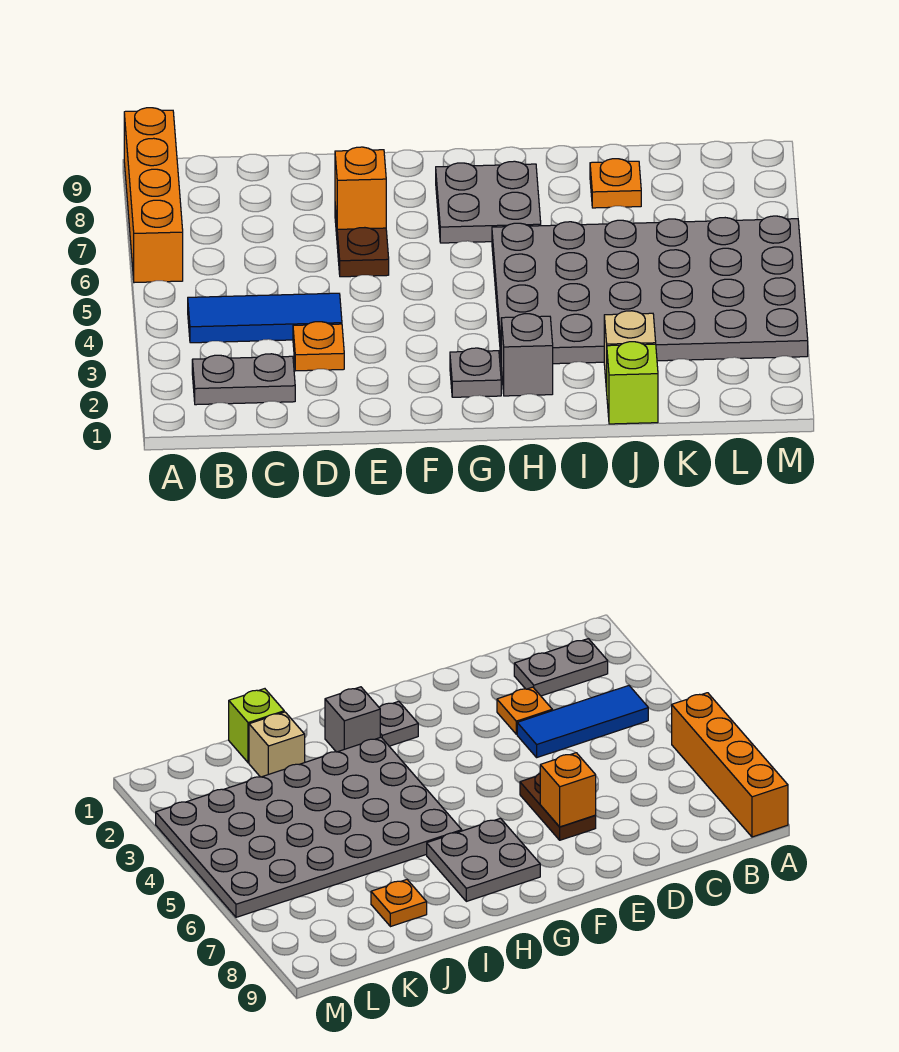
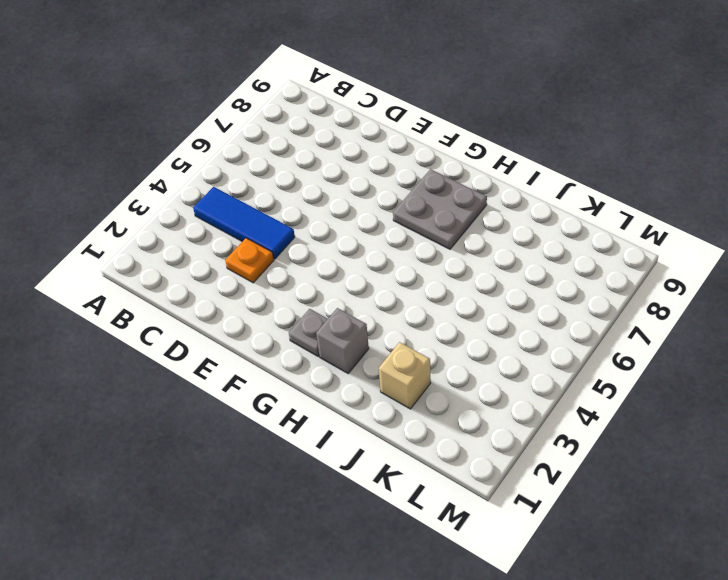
none -> orange 1x4 brick [124,108,183,283]
none -> grey 1x2 plate [192,354,295,405]
none -> brown 1x2 plate [335,206,389,277]

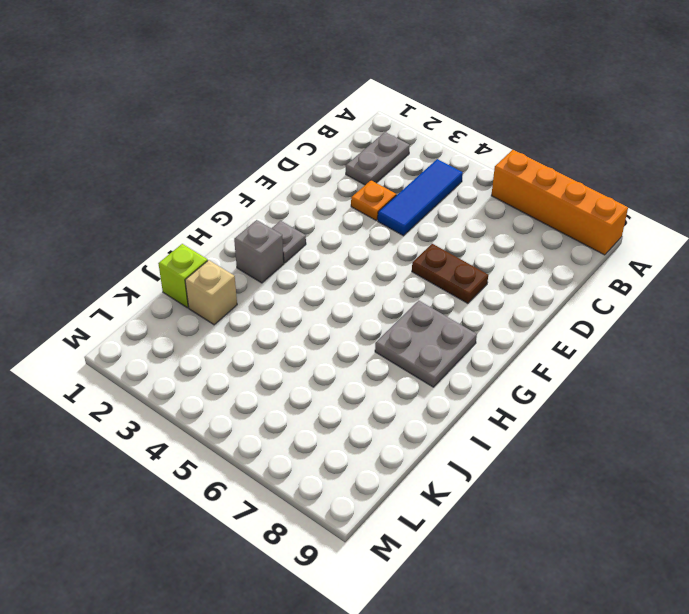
none -> grey 4x6 plate [492,216,808,364]
none -> orange 1x1 plate [590,159,641,208]
none -> orange 1x1 brick [335,147,386,229]

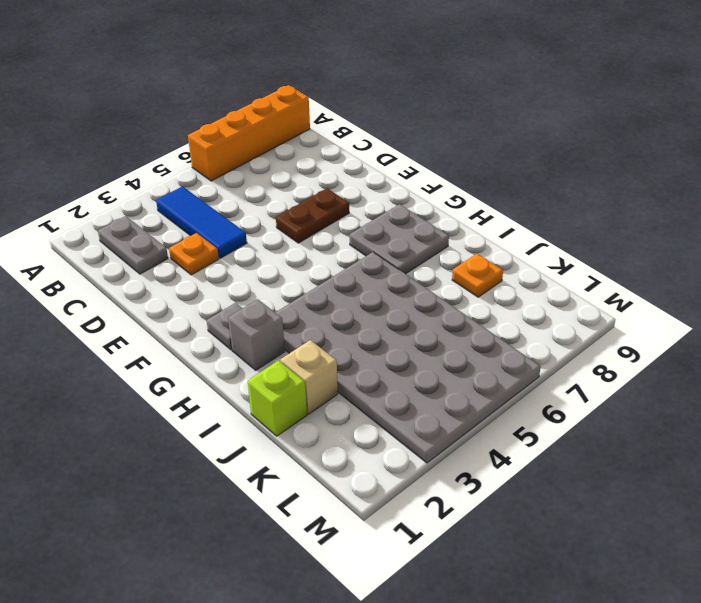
none -> orange 1x1 brick [335,147,386,229]

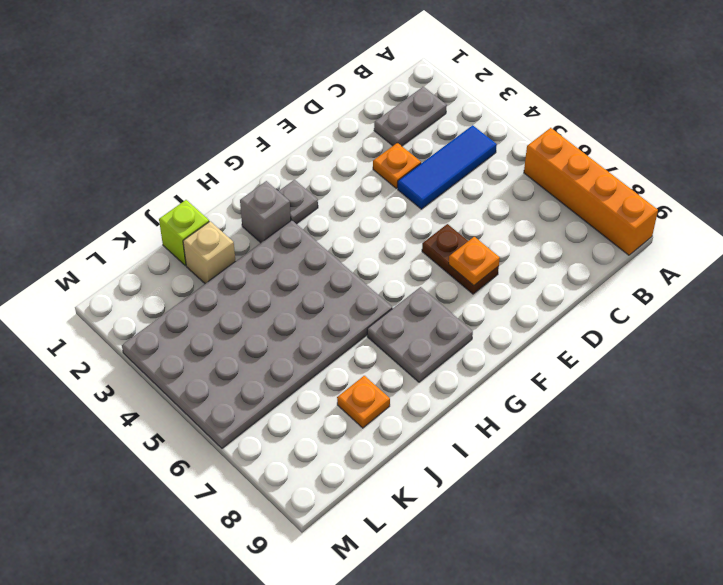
orange 1x1 plate [449,237,500,286] -> orange 1x1 brick [335,147,386,229]

